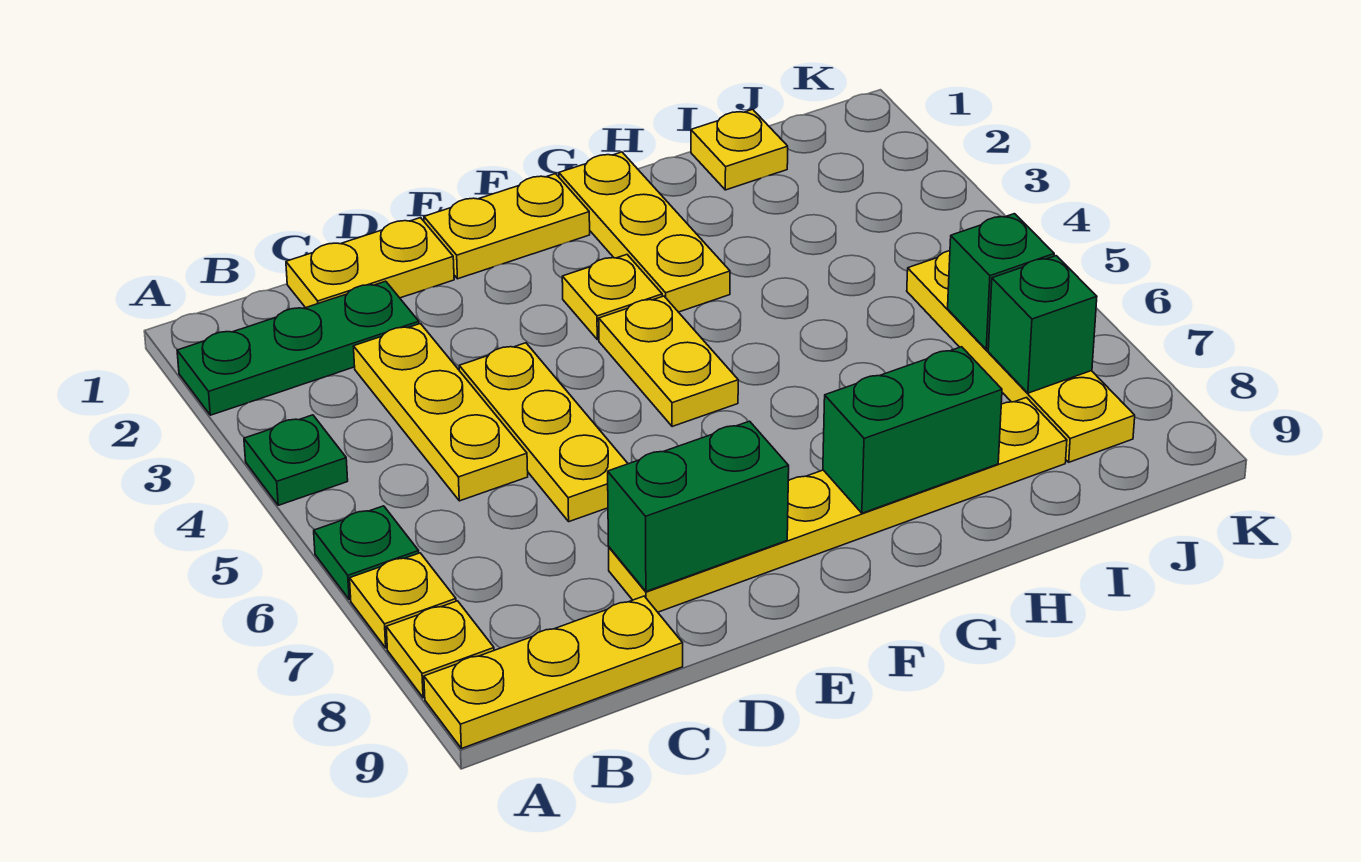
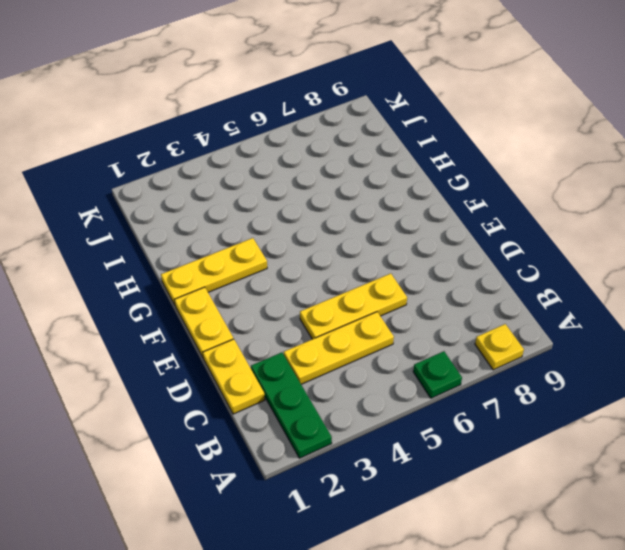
none -> green 1x1 plate [244,415,348,505]
none -> yellow 1x1 plate [350,553,456,648]
none -> yellow 1x3 plate [424,596,683,749]

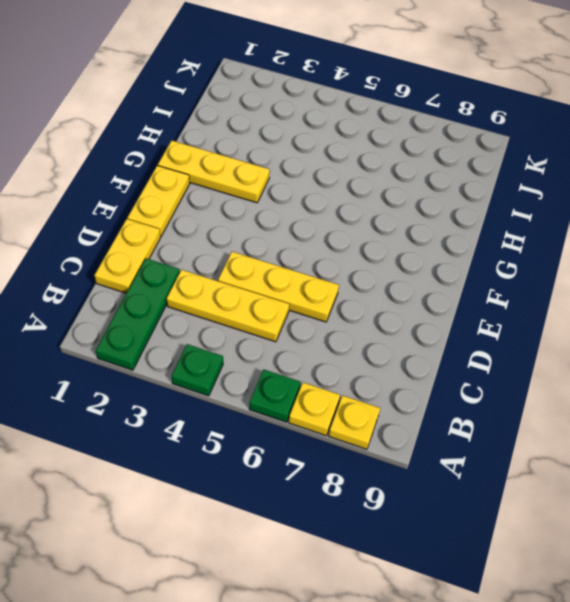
none -> yellow 1x3 plate [424,596,683,749]
none -> yellow 1x6 plate [609,398,1067,612]
none -> yellow 1x1 plate [562,255,662,340]

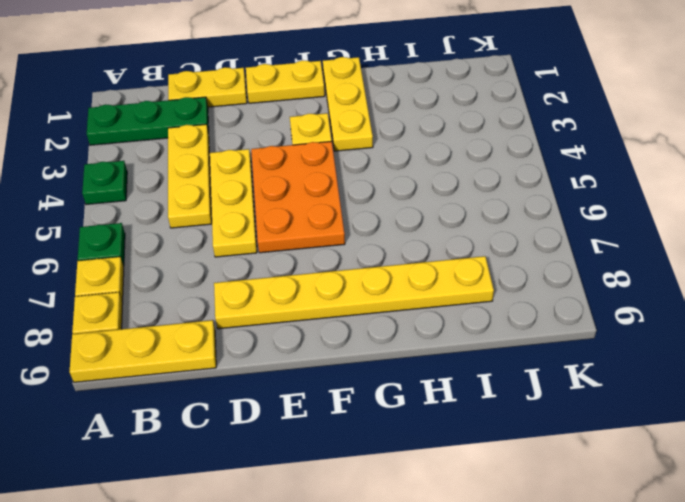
orange 2x3 plate [251,141,345,253] -> yellow 1x2 plate [599,296,738,427]
none -> yellow 1x1 plate [691,109,788,190]
none -> yellow 1x4 plate [907,251,1135,462]
none -> green 1x2 brick [608,421,789,591]

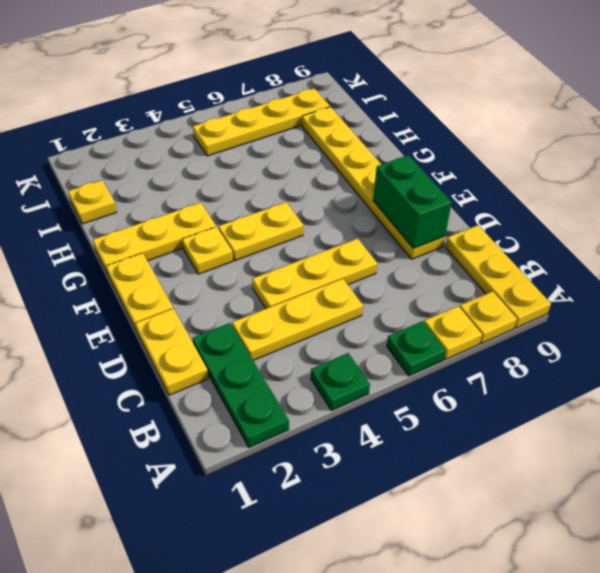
none -> green 1x2 brick [823,347,1002,513]
none -> green 1x1 brick [948,214,1054,350]
none -> green 1x1 brick [988,256,1097,393]

